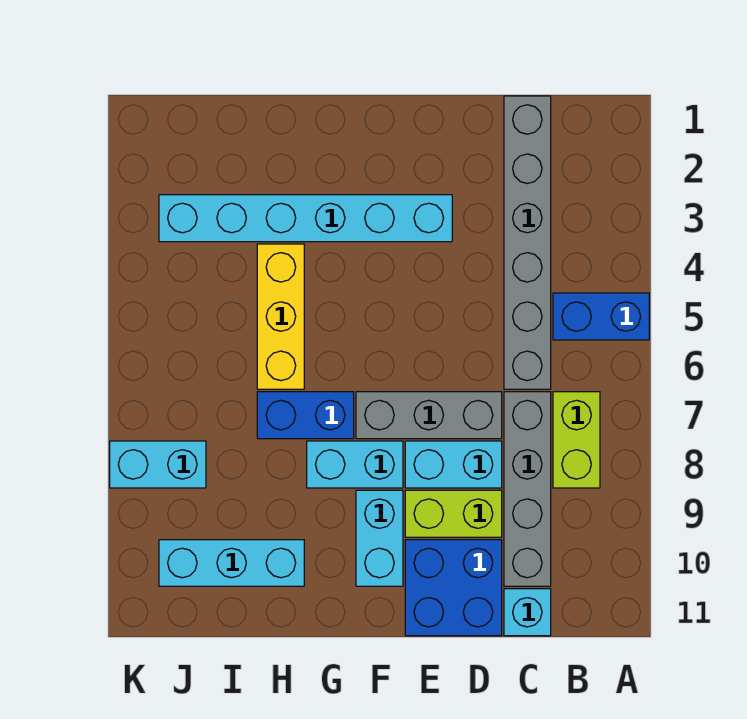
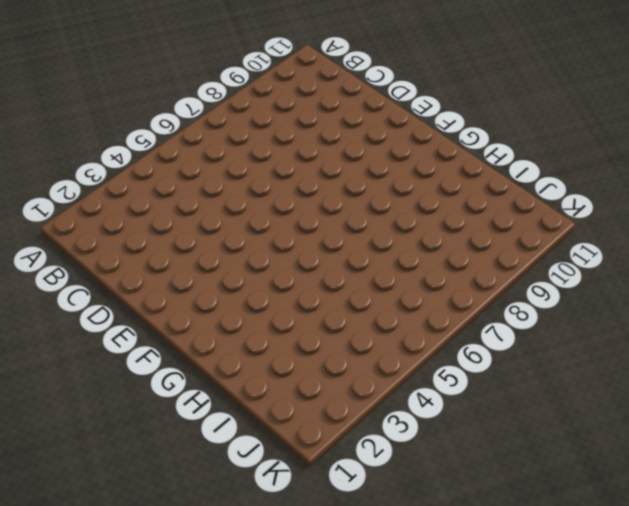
none -> blue 1x2 brick [553,293,649,340]
none -> lime 1x2 brick [553,392,600,488]
none -> grey 1x6 brick [504,96,551,389]

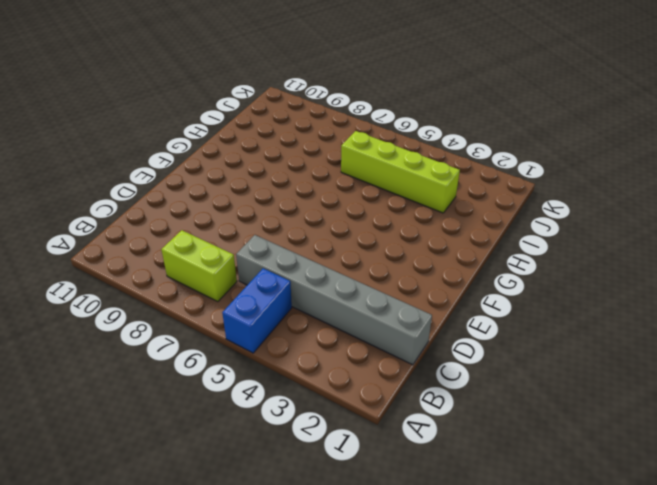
lime 1x4 brick [341,131,460,213] -> cyan 1x6 brick [159,195,452,242]
none -> grey 1x4 brick [504,392,551,586]
none -> cyan 1x1 brick [504,589,551,636]
none -> grey 1x3 brick [356,392,502,439]

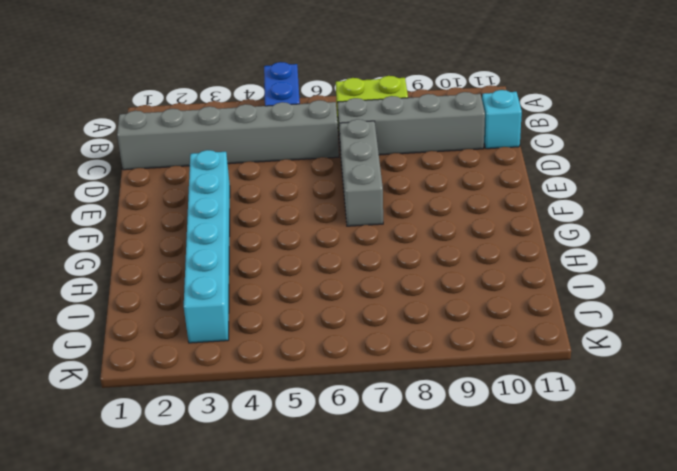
none -> cyan 1x2 brick [405,441,502,488]
none -> lime 1x2 brick [405,490,502,537]
none -> blue 2x2 brick [405,540,502,636]

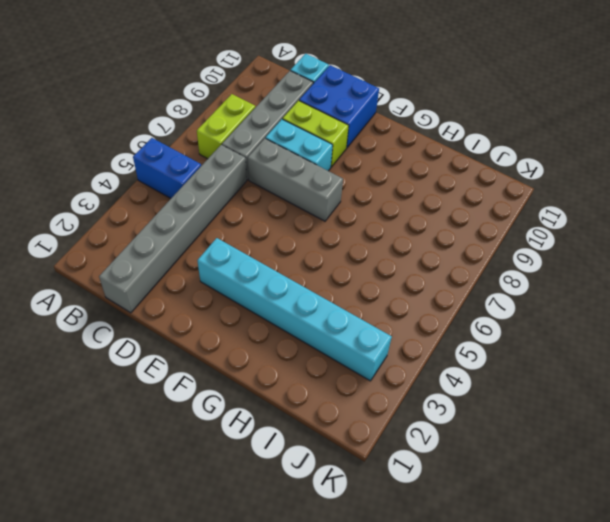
none -> cyan 1x2 brick [307,441,403,488]
none -> cyan 1x2 brick [356,490,403,586]
none -> blue 1x2 brick [257,392,354,439]

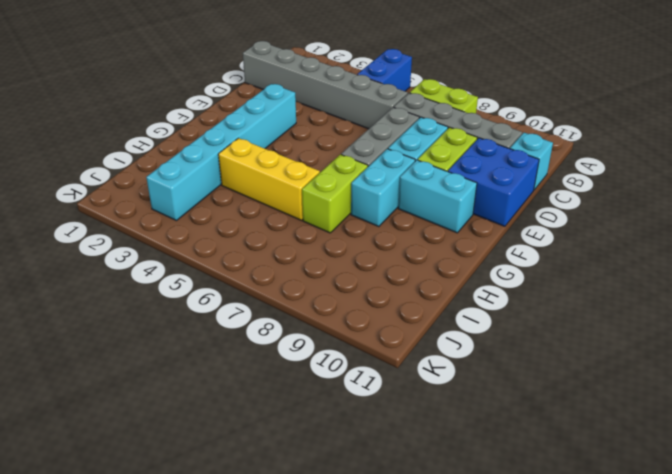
lime 1x2 brick [302,155,368,233] -> blue 1x2 brick [257,392,354,439]
none -> cyan 1x3 brick [159,540,304,586]
none -> cyan 1x2 brick [110,441,206,488]

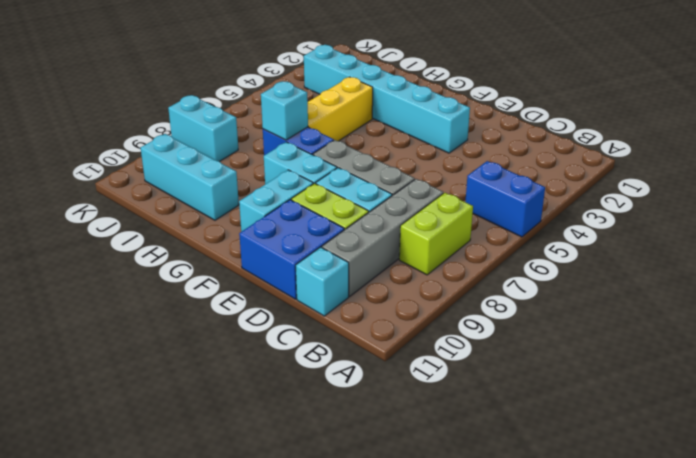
cyan 1x1 brick [261,81,308,140] -> none
none -> grey 1x6 brick [504,96,551,389]

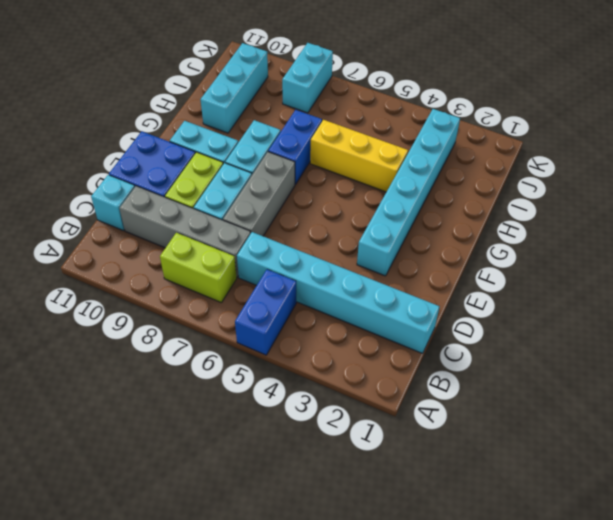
cyan 1x6 brick [237,232,440,353] -> grey 1x6 brick [504,96,551,389]

